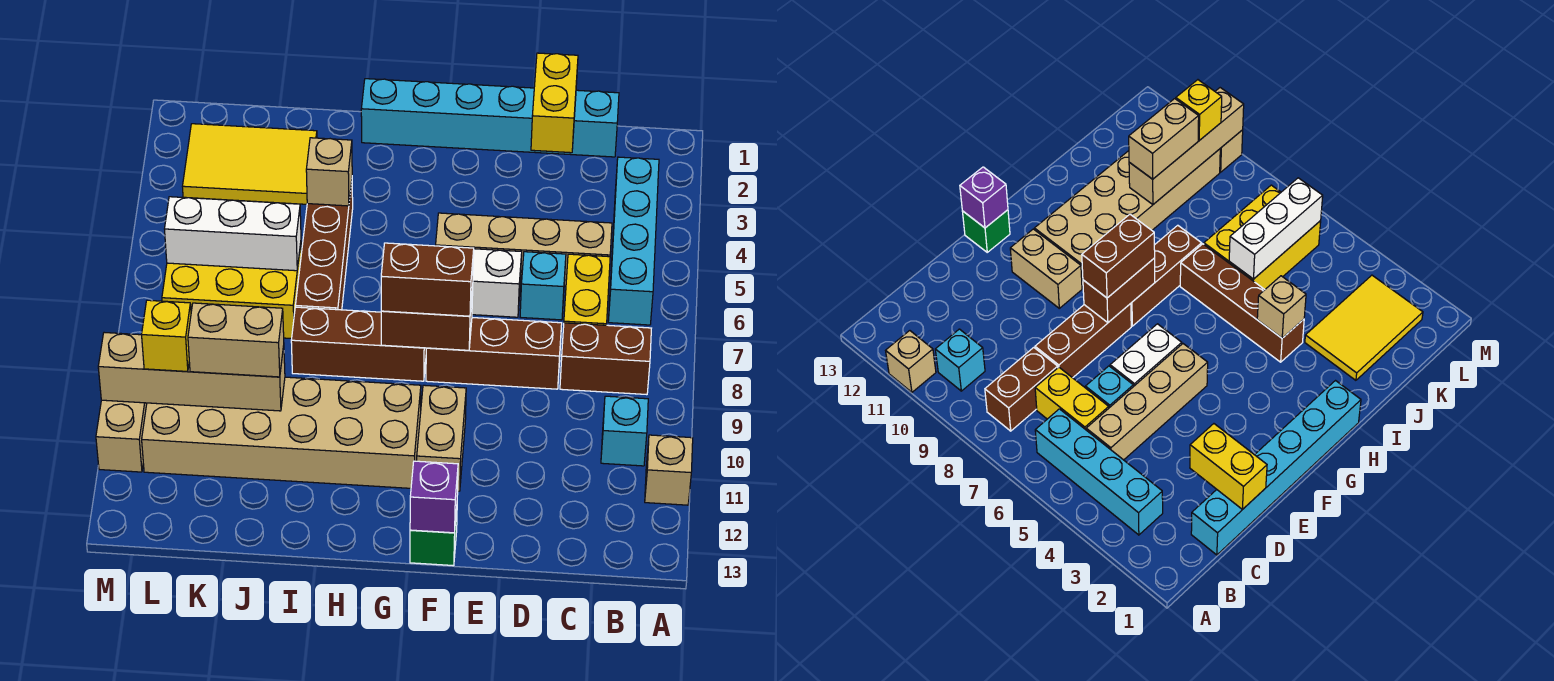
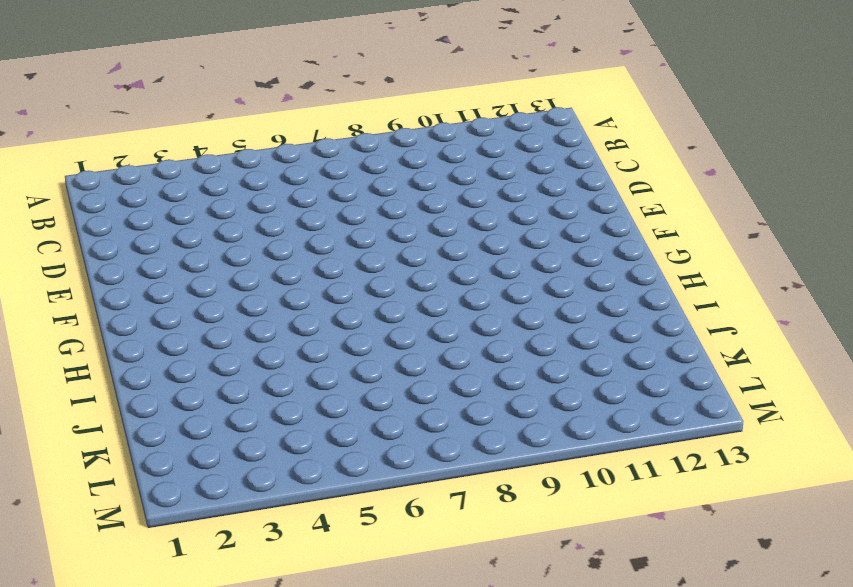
none -> tan 1x1 brick [645,435,693,505]
none -> cyan 1x4 brick [608,157,659,325]
none -> brown 1x2 brick [560,323,651,395]

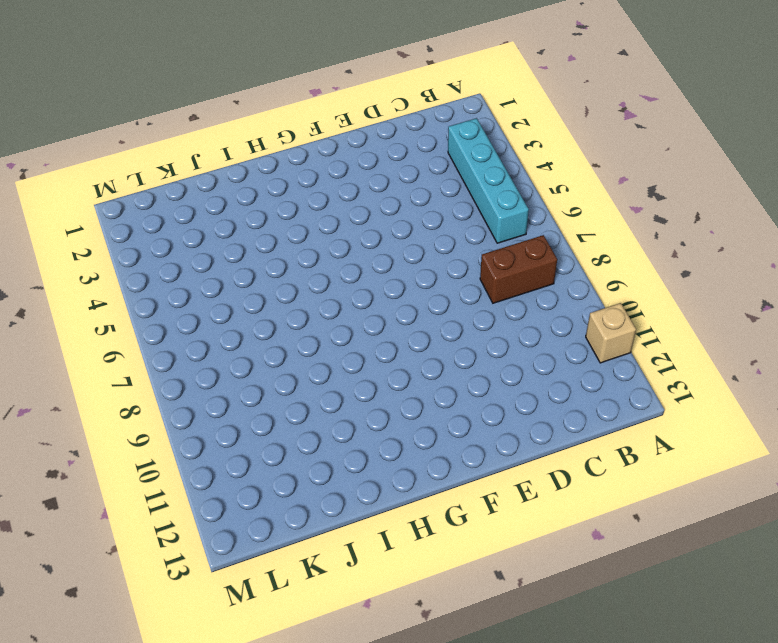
none -> cyan 1x1 brick [601,396,648,466]
none -> cyan 1x6 brick [361,79,619,157]
none -> tan 1x4 brick [436,213,612,286]

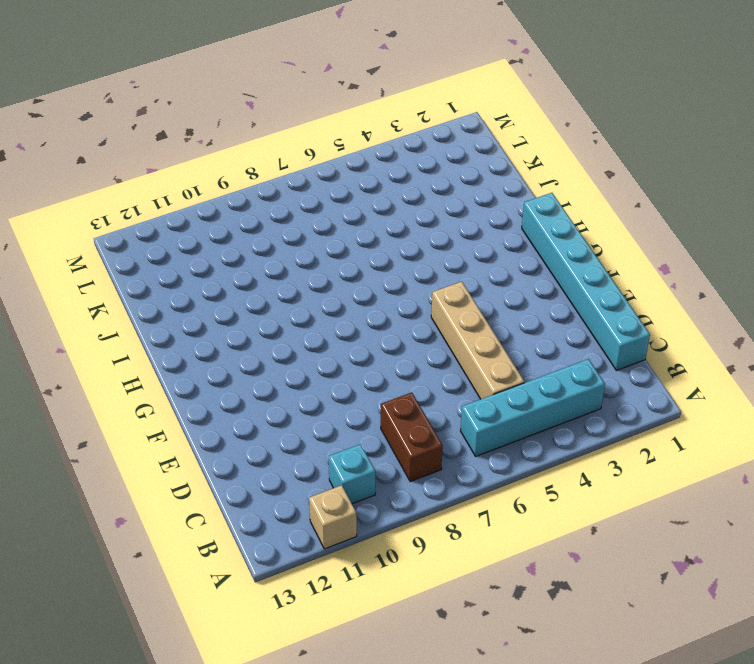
none -> yellow 1x2 brick [564,254,610,325]
none -> cyan 1x1 brick [520,252,566,320]
none -> brown 1x3 brick [426,318,562,389]

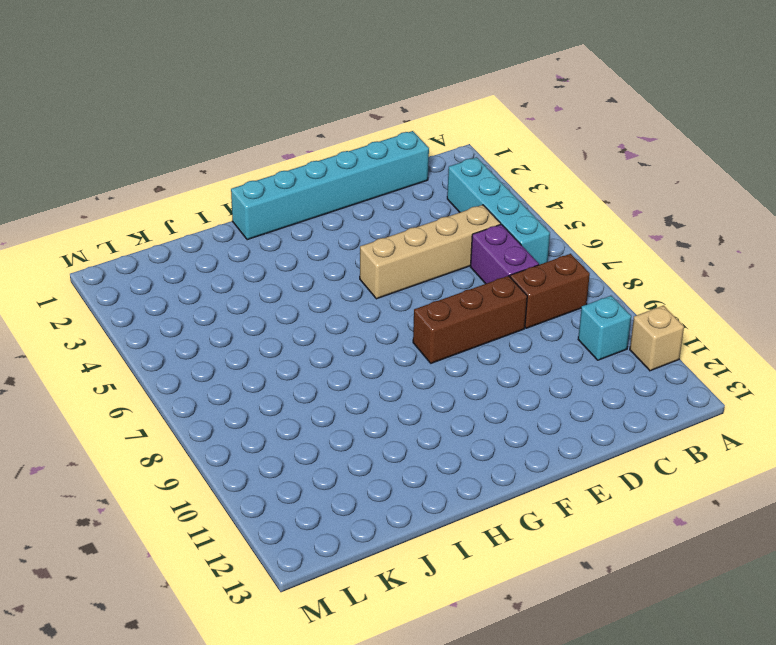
purple 1x2 brick [471,224,539,284] -> yellow 1x2 brick [564,254,610,325]
none -> cyan 1x1 brick [520,252,566,320]
none -> white 1x2 brick [472,249,522,317]
none -> tan 1x2 brick [417,385,466,491]

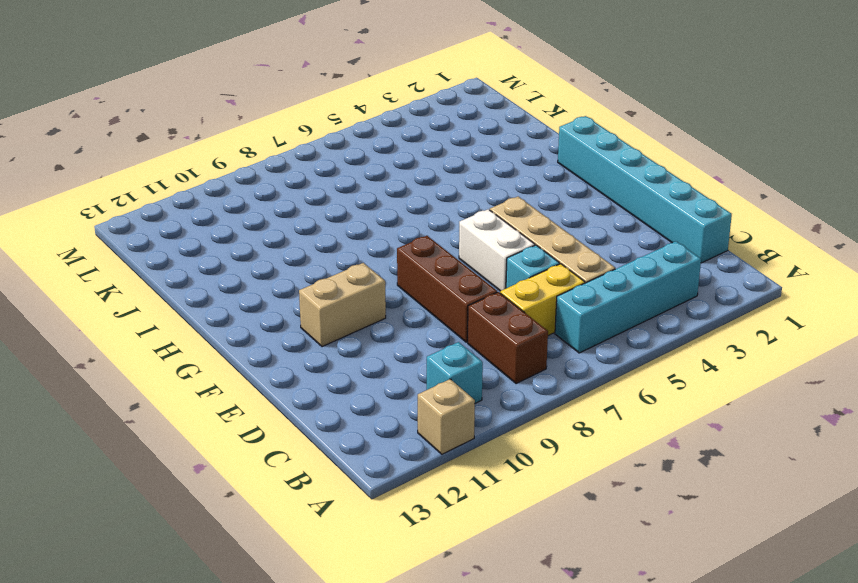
none -> green 1x1 brick [410,509,457,566]
none -> brown 1x3 brick [291,307,426,381]
none -> tan 2x6 brick [142,377,421,488]

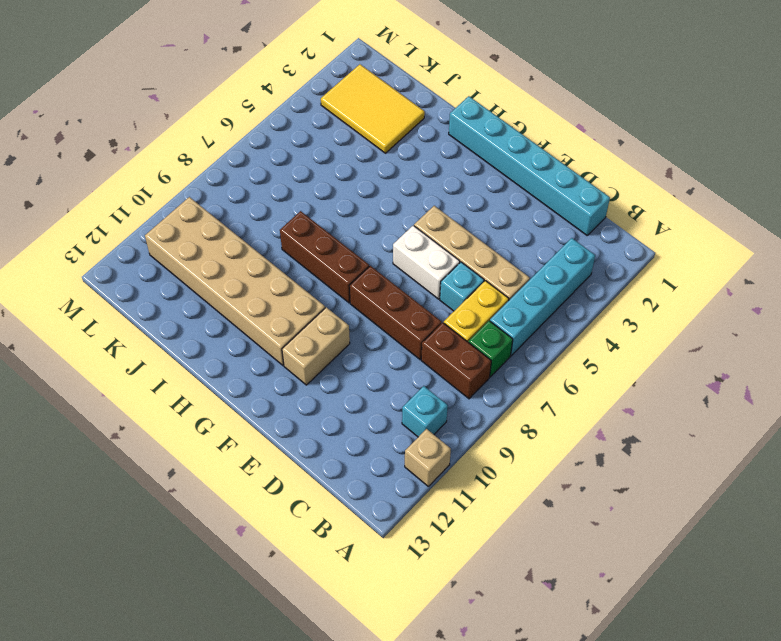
green 1x1 brick [468,321,513,377] -> green 1x1 brick moved to [410,509,457,566]
none -> brown 1x4 brick [295,182,353,310]
none -> yellow 2x3 brick [162,243,301,339]
none -> tan 1x2 brick [96,400,147,472]

